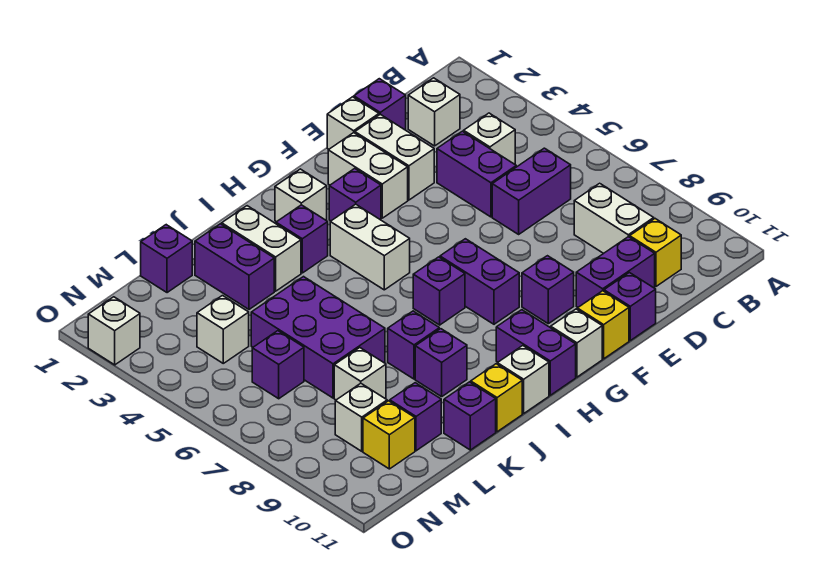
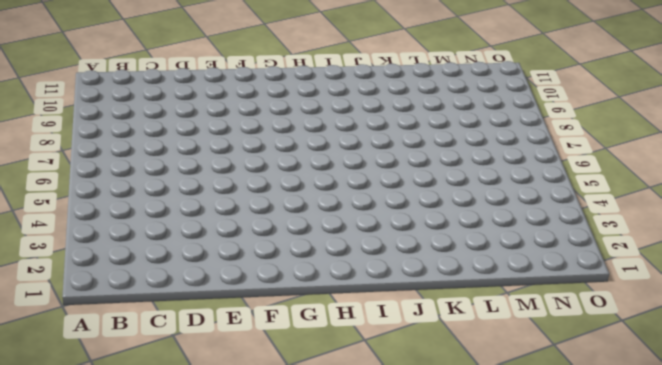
none -> white 1x1 brick [408,78,460,146]
none -> white 1x1 brick [464,113,515,164]
none -> purple 1x2 brick [492,148,571,234]
none -> white 1x2 brick [574,183,654,253]

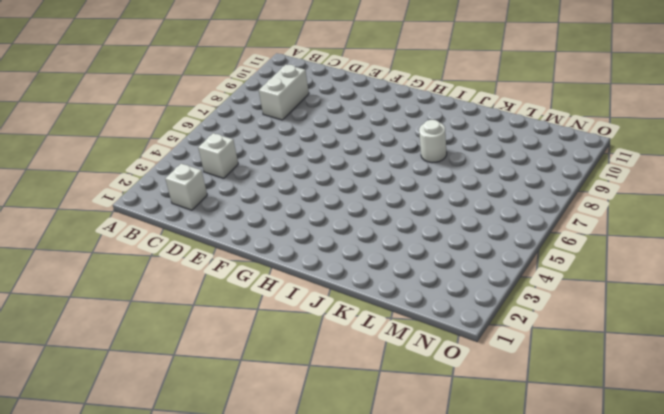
white 1x1 round brick [419,120,447,163] -> purple 1x1 brick [388,311,439,379]
none -> purple 1x2 brick [492,148,571,234]
none -> yellow 1x1 brick [630,219,681,286]
none -> purple 1x1 brick [354,79,406,130]
none -> purple 1x2 brick [437,131,516,217]

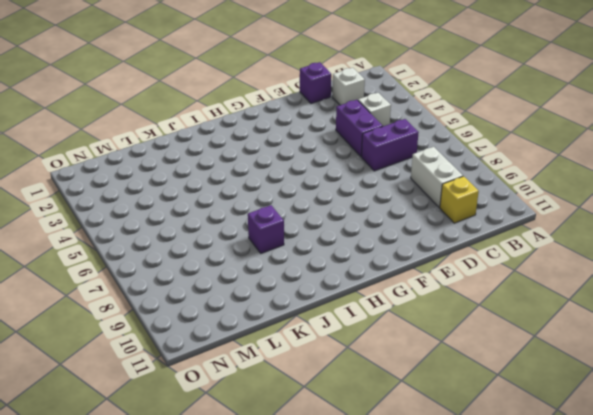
none -> purple 1x2 brick [576,237,655,307]
none -> white 1x1 brick [327,97,379,149]
none -> white 1x2 brick [355,114,434,200]
none -> purple 1x1 brick [604,273,656,340]

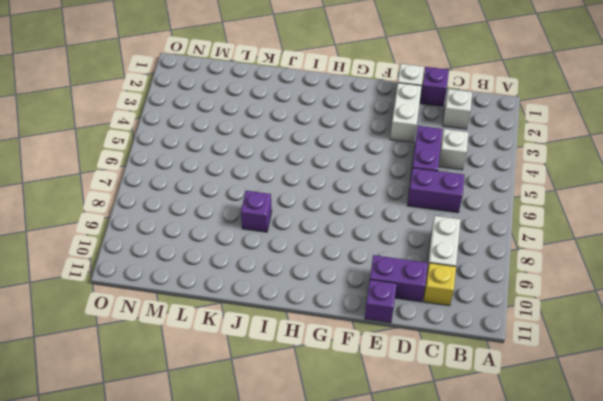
none -> white 1x2 brick [328,133,408,218]
none -> purple 1x1 brick [522,256,574,324]
none -> yellow 1x1 brick [577,291,629,359]
none -> purple 1x1 brick [329,168,381,221]

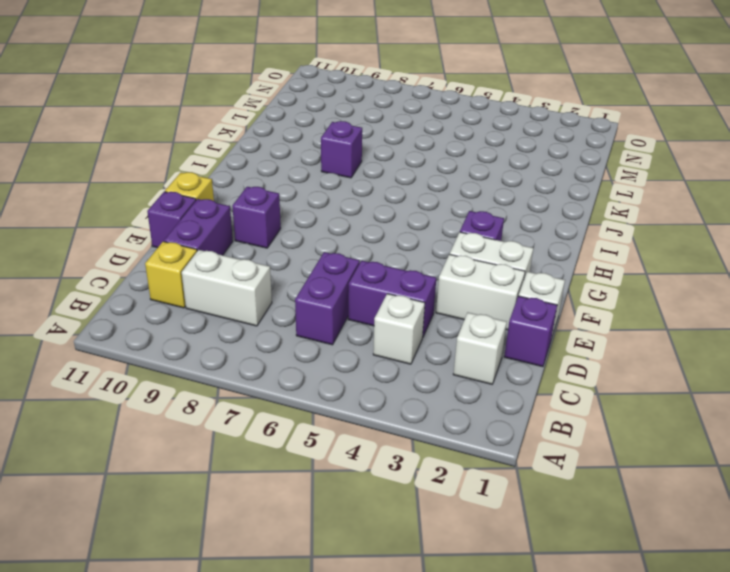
none -> purple 1x2 brick [440,239,519,324]
none -> white 1x1 brick [551,309,602,377]
none -> white 1x1 brick [275,169,327,222]
none -> white 1x2 brick [330,204,410,290]

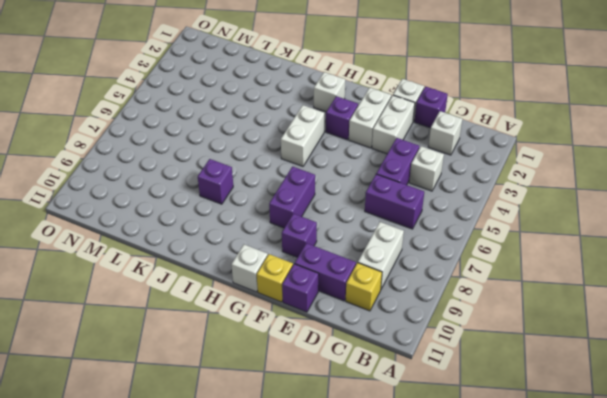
none -> purple 1x1 brick [413,257,465,325]
none -> purple 1x2 brick [496,310,576,395]
none -> purple 1x1 brick [276,205,328,273]
none -> white 1x1 brick [497,346,549,413]

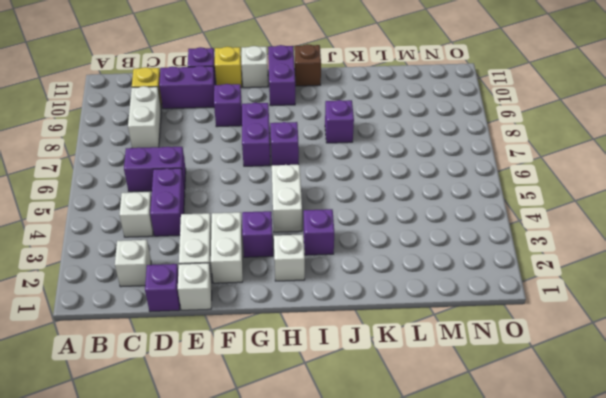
brown 1x1 brick [295,44,321,86] -> white 1x1 brick [497,346,549,413]
none -> white 1x2 brick [222,206,301,291]
none -> purple 1x1 brick [415,329,467,397]
none -> yellow 1x1 brick [471,364,522,432]
none -> purple 1x2 brick [195,224,274,309]

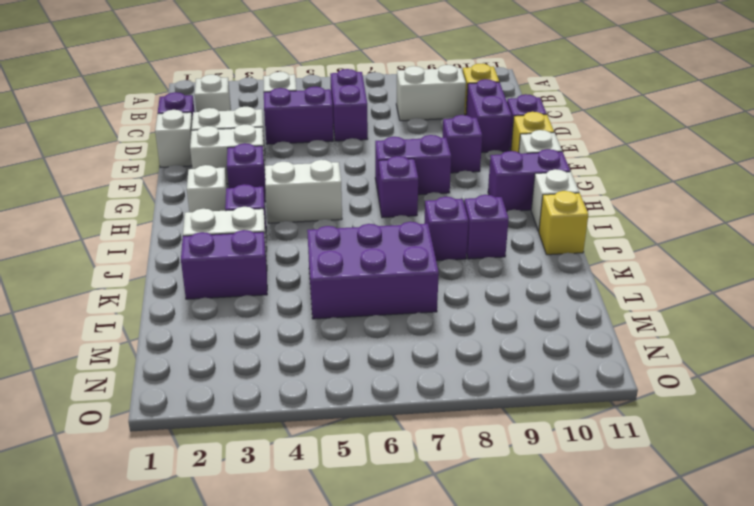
none -> purple 1x1 brick [444,382,496,450]
none -> purple 1x1 brick [141,225,192,293]
none -> white 1x1 brick [334,348,386,400]
none -> purple 1x1 brick [390,383,441,451]

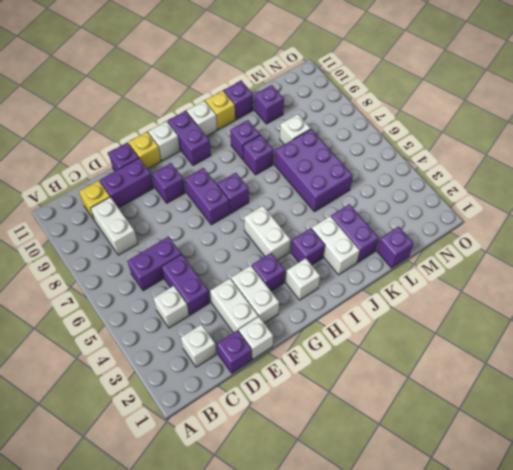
none -> white 1x1 brick [197,296,249,363]
none -> purple 1x1 brick [252,331,304,399]
none -> white 1x1 brick [335,383,387,451]
none -> yellow 1x1 brick [363,401,415,469]

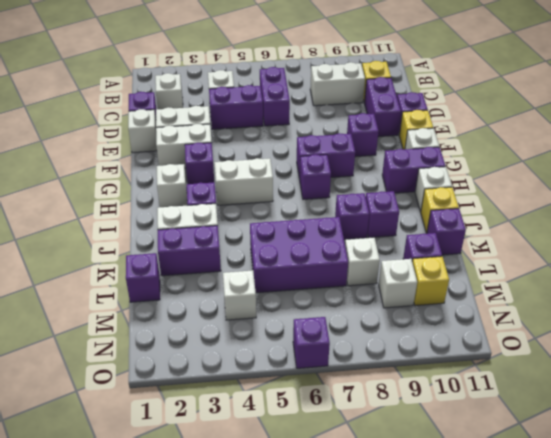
purple 1x1 brick [293,317,330,368] -> purple 1x1 brick moved to [252,331,304,399]
none -> white 1x1 brick [88,297,140,365]

